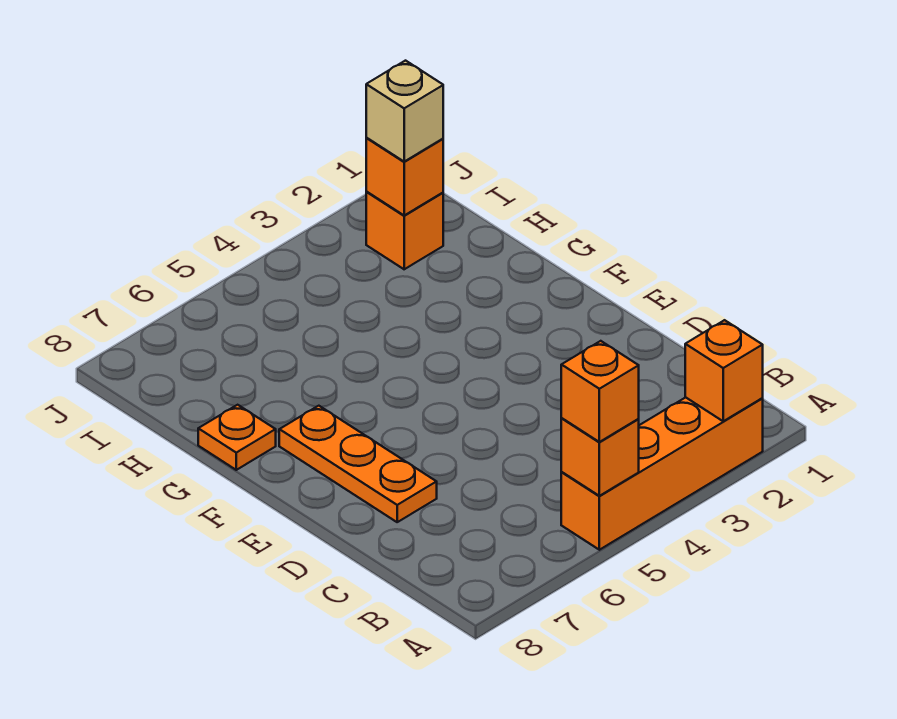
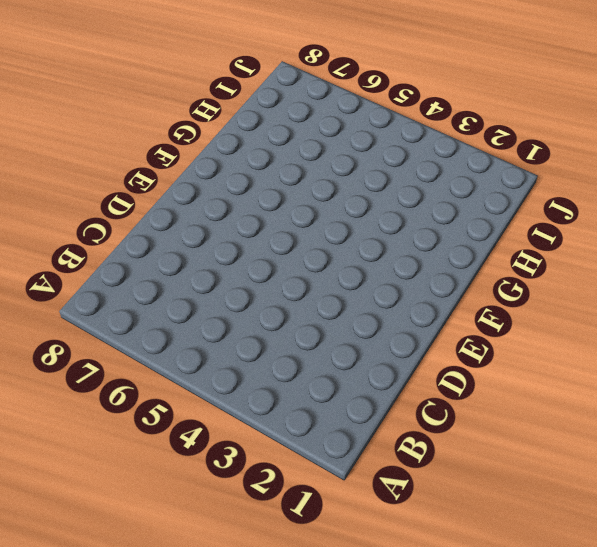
none -> orange 1x4 brick [561,397,763,550]
none -> orange 1x3 plate [279,406,437,522]

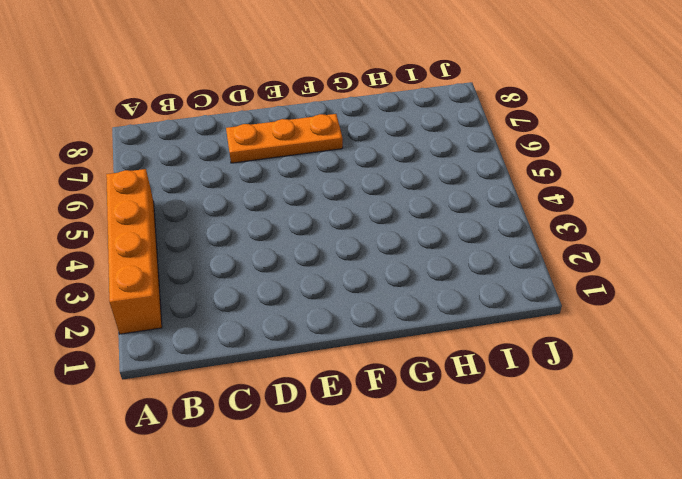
none -> orange 1x1 plate [198,405,276,470]
none -> orange 1x1 brick [366,192,443,269]

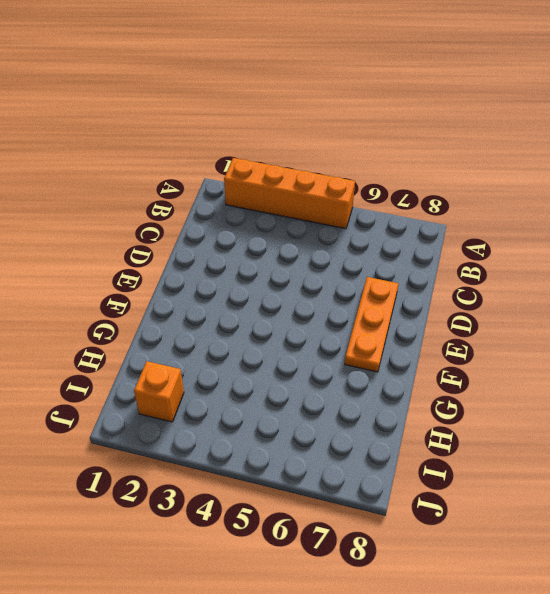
none -> orange 1x1 plate [198,405,276,470]
none -> orange 1x1 brick [685,320,763,421]

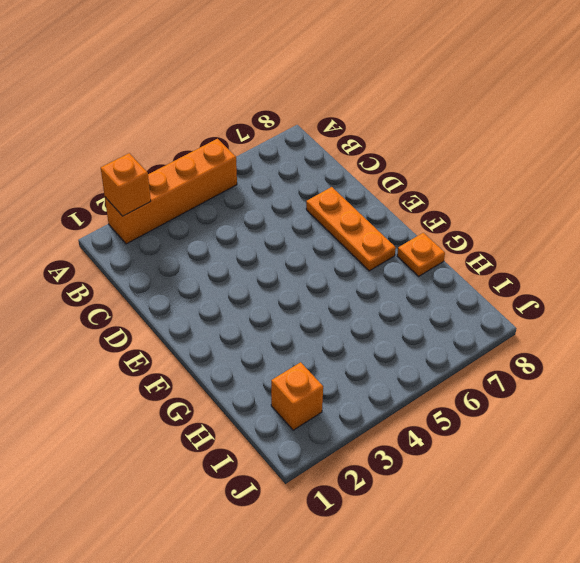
none -> orange 1x1 brick [561,418,639,496]
none -> orange 1x1 brick [366,138,443,215]

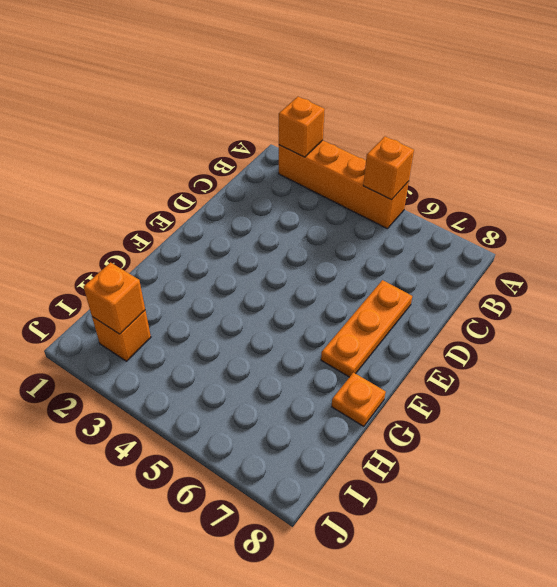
none -> orange 1x1 brick [561,341,639,442]
none -> tan 1x1 brick [366,61,443,161]

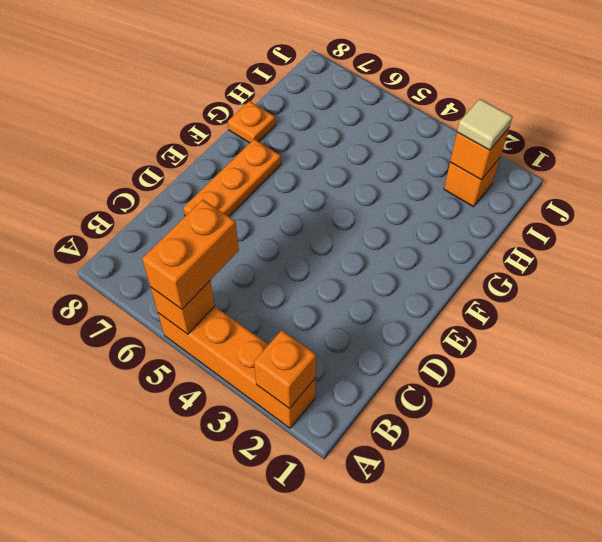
orange 1x2 brick [142,200,239,309] -> orange 1x1 brick [561,341,639,442]
tan 1x1 tile [457,99,513,150] -> tan 1x1 brick [366,61,443,161]

